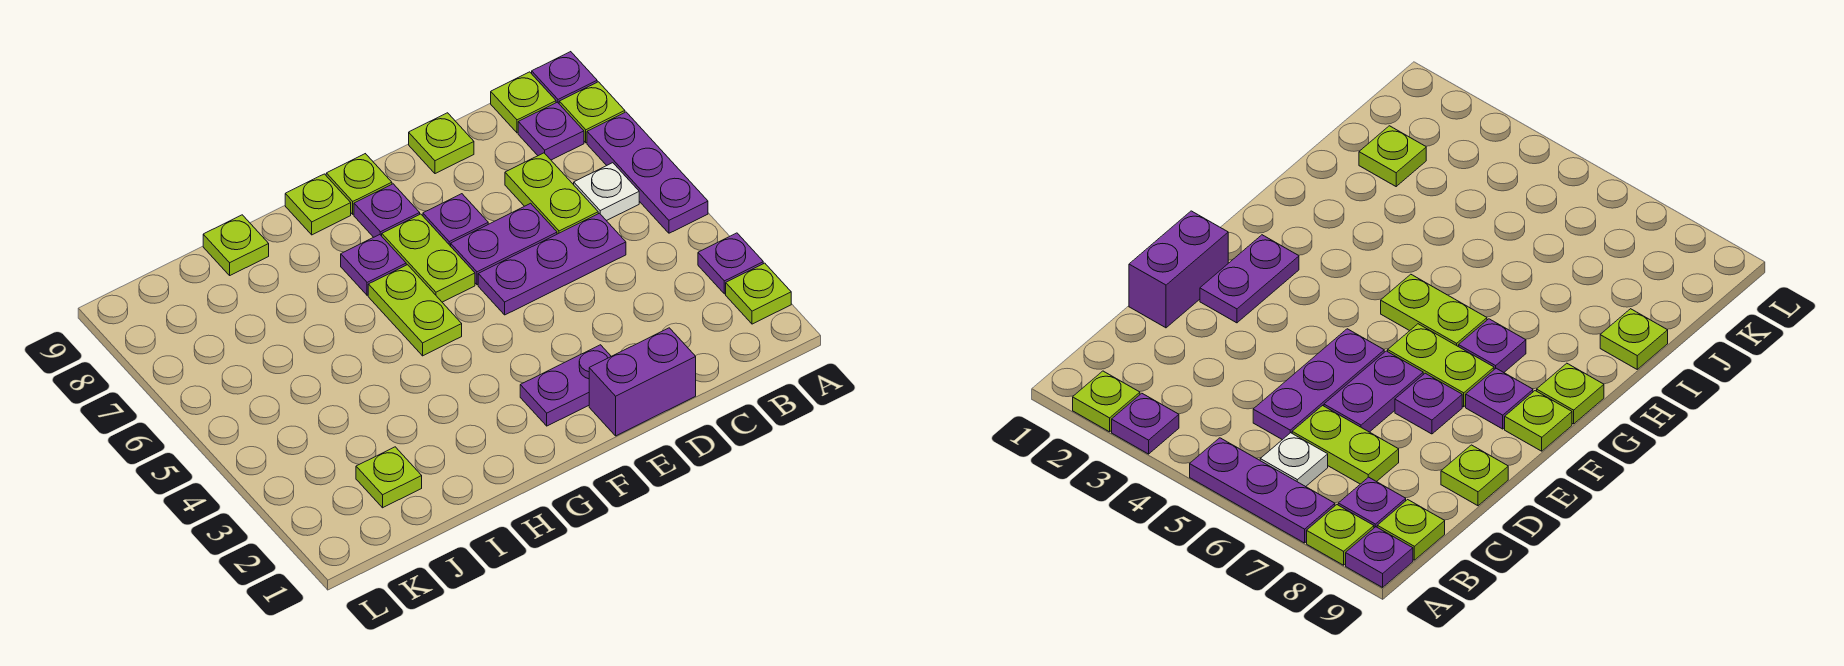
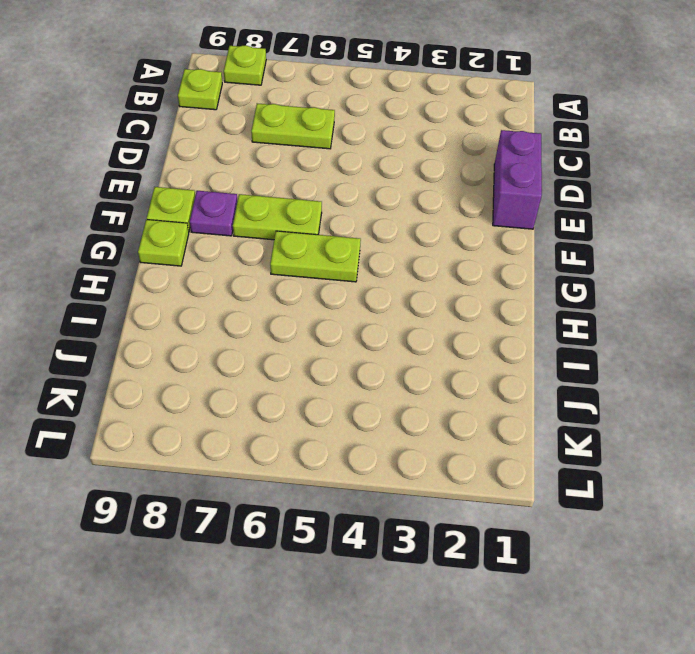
none -> lime 1x1 plate [726,263,791,324]
none -> purple 1x1 plate [698,233,763,294]
none -> purple 1x3 plate [587,112,708,233]

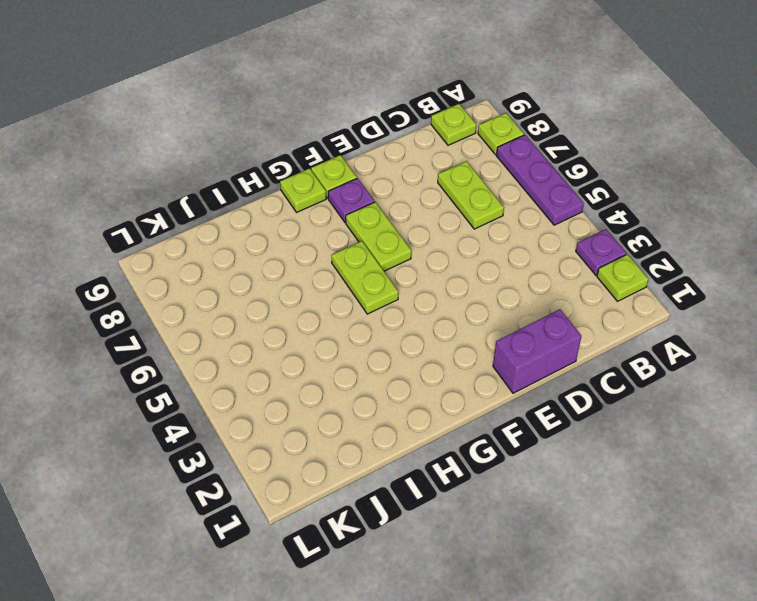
none -> purple 1x1 plate [532,52,597,103]
none -> white 1x1 plate [574,163,639,221]
none -> purple 1x1 plate [518,102,584,160]

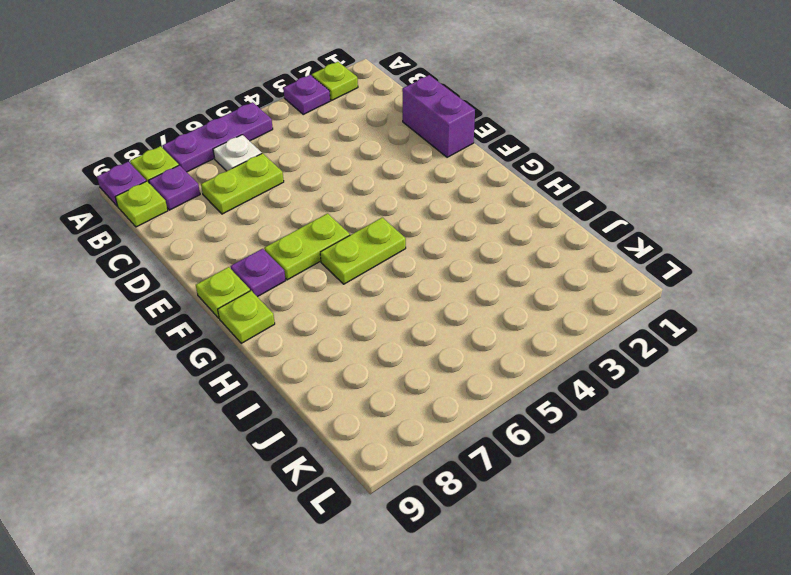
none -> purple 1x3 plate [478,213,626,315]
none -> purple 1x2 plate [451,203,557,285]
none -> lime 1x1 plate [409,113,474,174]

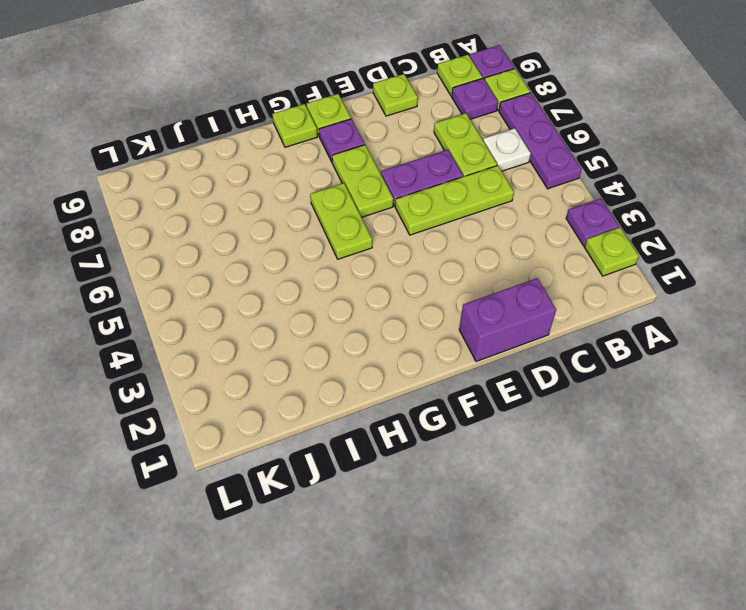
lime 1x3 plate [395,166,514,235] -> purple 1x3 plate [478,213,626,315]
none -> purple 1x2 plate [520,345,611,426]
none -> purple 1x1 plate [423,194,488,246]
none -> purple 1x1 plate [341,235,406,295]

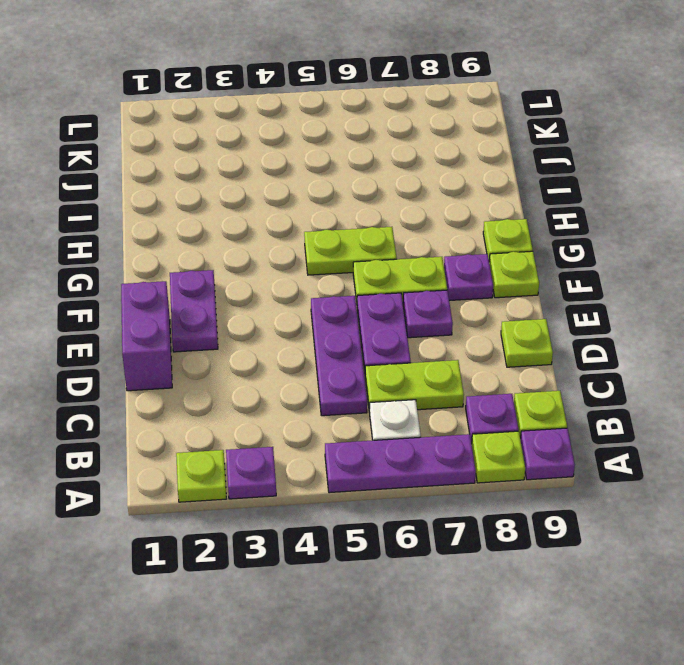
none -> purple 1x1 plate [341,235,406,295]
none -> lime 1x1 plate [203,215,269,275]
none -> lime 1x1 plate [356,447,422,508]

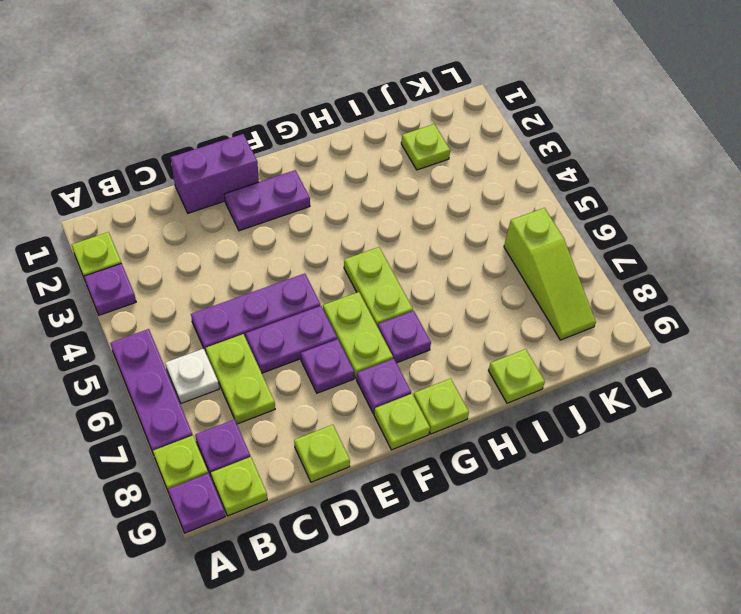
lime 1x3 slope [504,208,596,340] -> none

